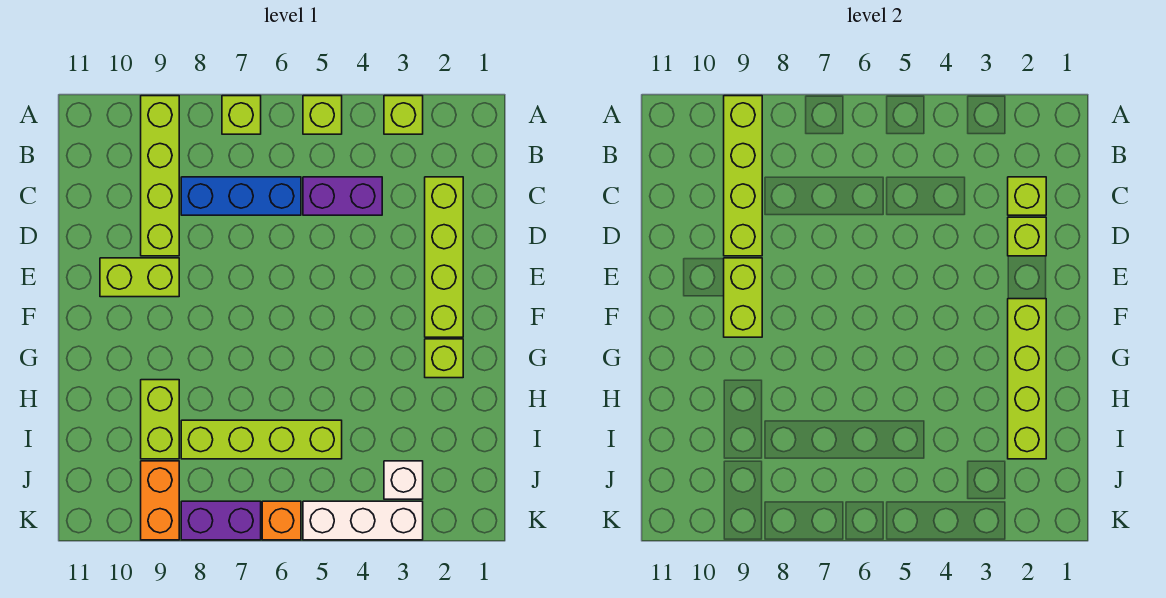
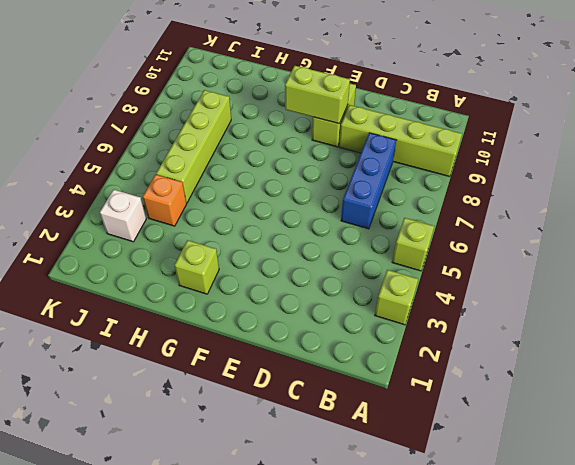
orange 1x1 brick [143,175,186,226] -> orange 1x1 brick moved to [262,501,301,540]
none -> lime 1x1 brick [222,96,261,134]
none -> lime 1x4 brick [425,177,463,337]
none -> purple 1x2 brick [303,177,382,215]

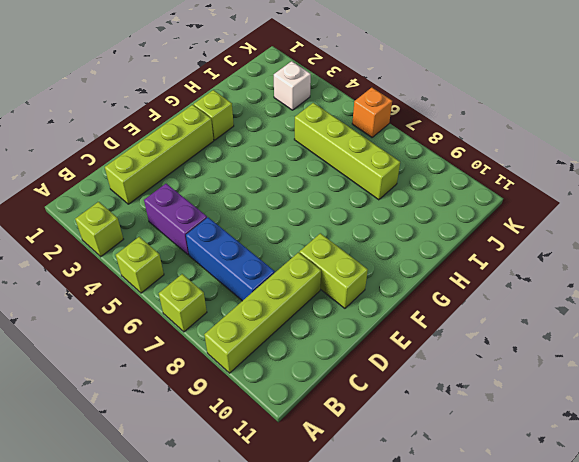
none -> lime 1x2 brick [141,380,179,459]
none -> orange 1x2 brick [141,461,179,540]
none -> white 1x3 brick [303,501,423,540]

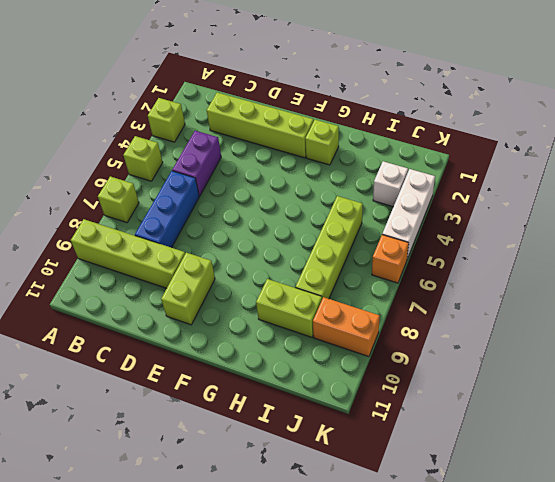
none -> purple 1x2 brick [181,501,261,540]
none -> lime 1x4 brick [724,96,762,256]
none -> lime 1x1 brick [1008,177,1046,215]

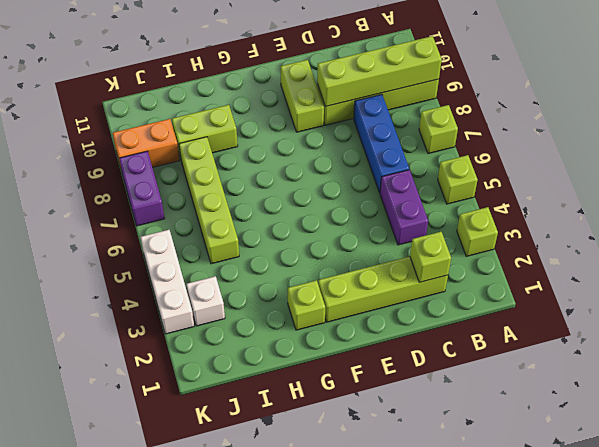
none -> orange 1x1 brick [262,501,301,540]
none -> lime 1x1 brick [1008,217,1046,256]
none -> lime 1x2 brick [724,258,762,337]

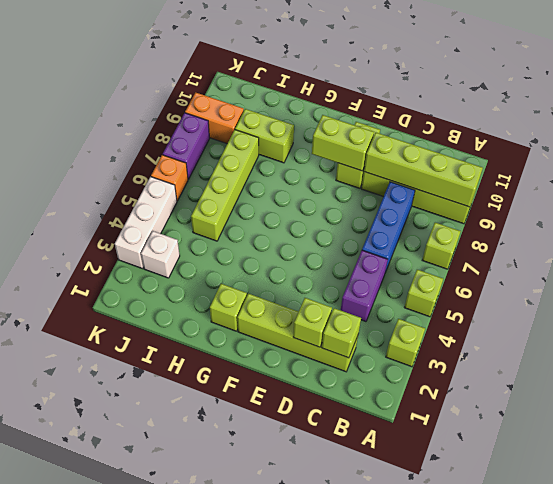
none -> lime 1x4 brick [1008,299,1046,459]

